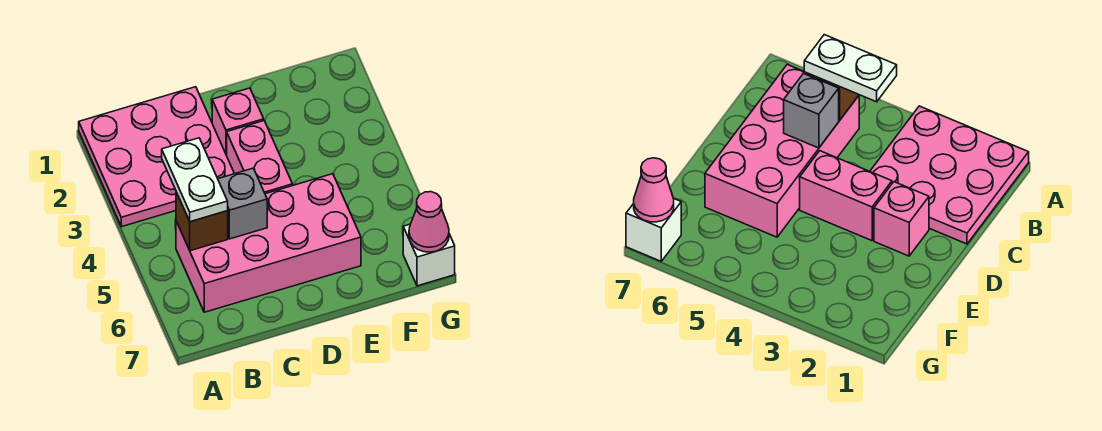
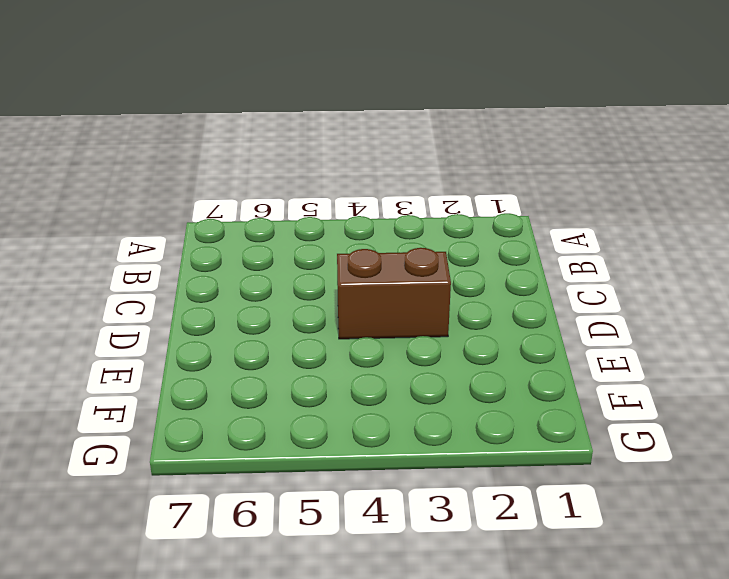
brown 1x2 brick [337,248,451,339] -> pink 1x2 brick [227,121,293,194]
none -> pink 3x3 plate [79,87,234,227]
none -> pink 2x4 brick [176,174,361,312]

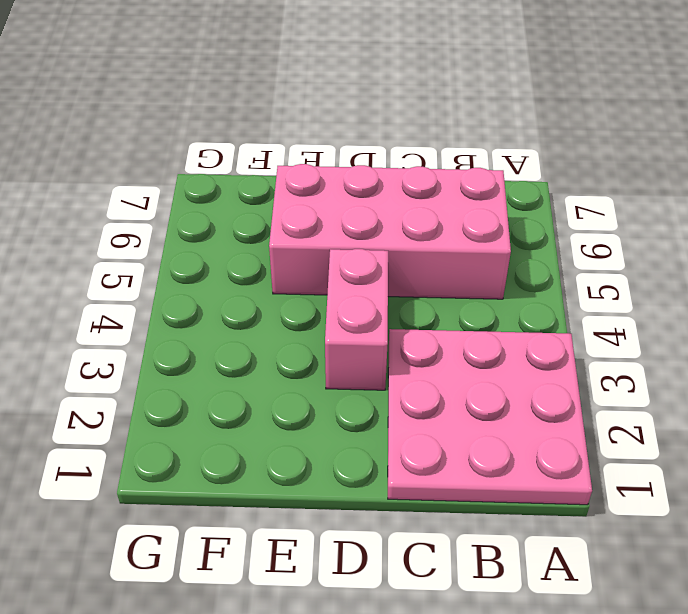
none -> pink 1x1 brick [212,88,264,155]
none -> white 1x1 brick [403,224,455,286]

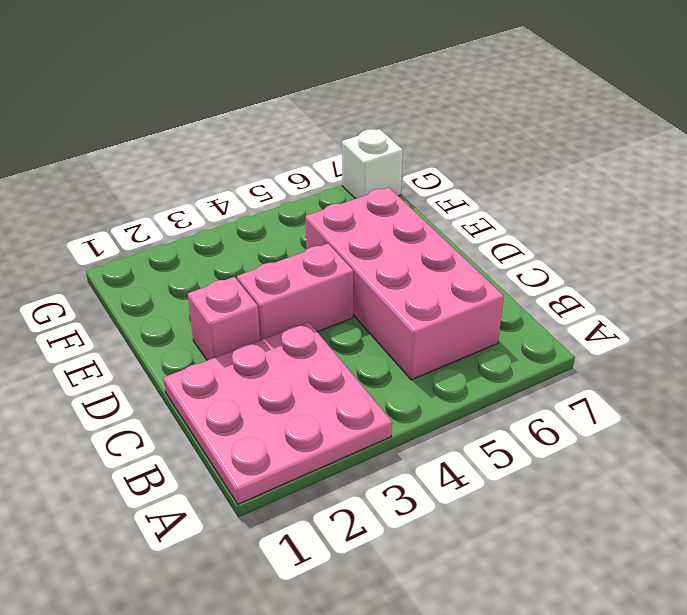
none -> brown 1x1 brick [176,192,228,251]
none -> grey 1x1 brick [218,168,267,239]

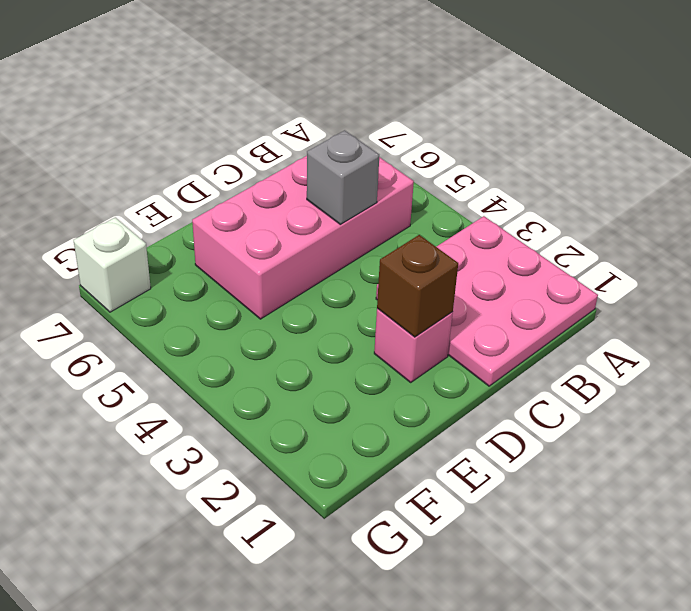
brown 1x1 brick [377,235,458,337] -> brown 1x1 brick moved to [176,192,228,251]
none -> pink 1x2 brick [227,121,293,194]
none -> pink 1x1 cone [409,192,449,252]

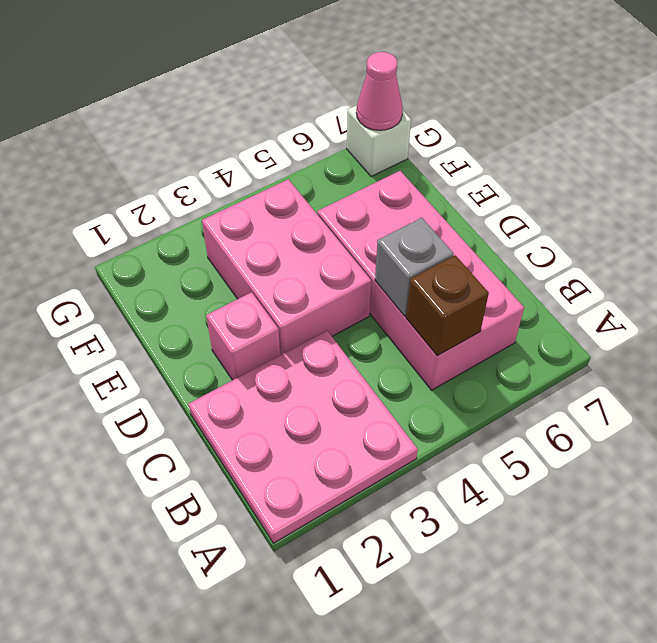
pink 2x3 brick [202,179,371,355] -> pink 1x2 brick [227,121,293,194]
none -> white 1x2 plate [162,138,228,222]

